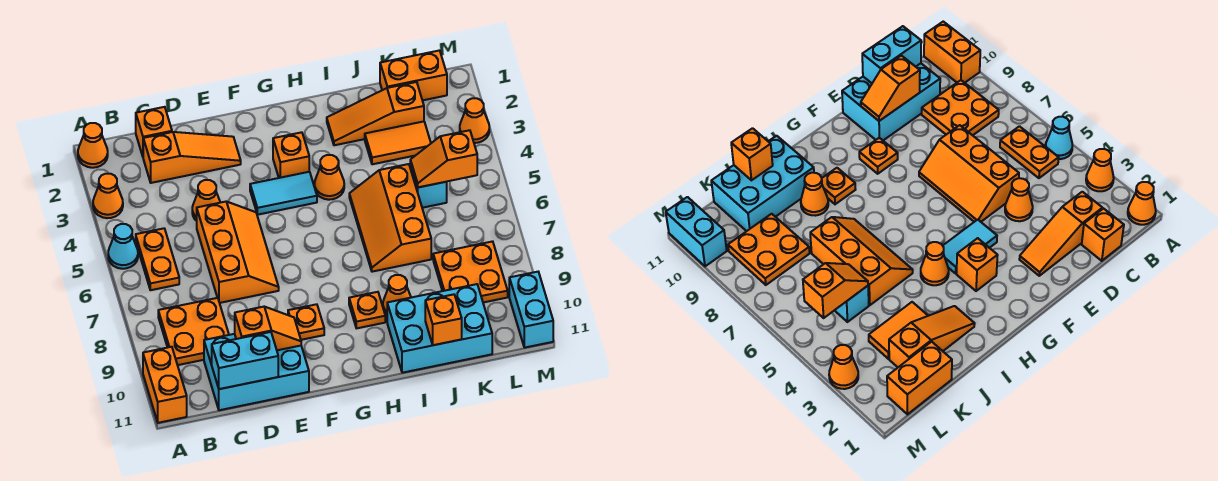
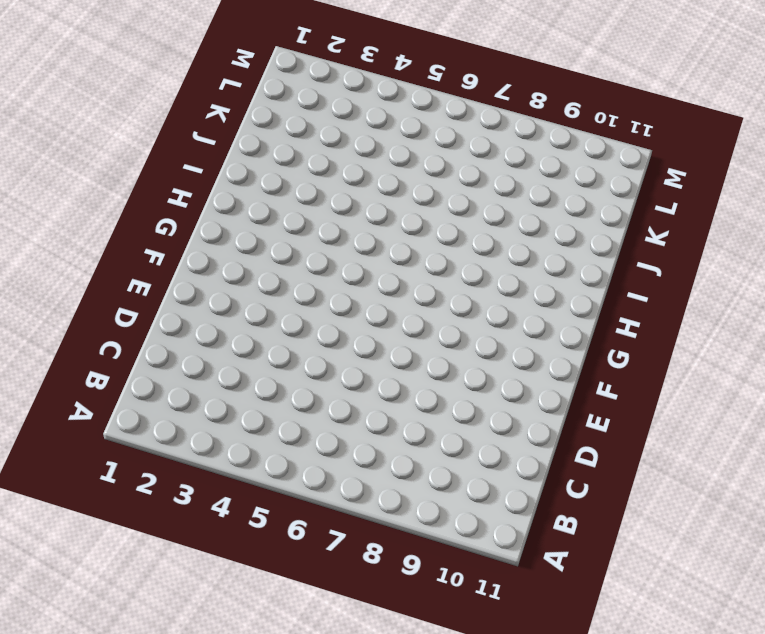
none -> orange 1x1 cone [78,123,108,168]
none -> orange 1x1 cone [93,174,123,218]
none -> cyan 1x1 cone [108,224,138,269]
none -> orange 1x2 brick [143,347,187,423]

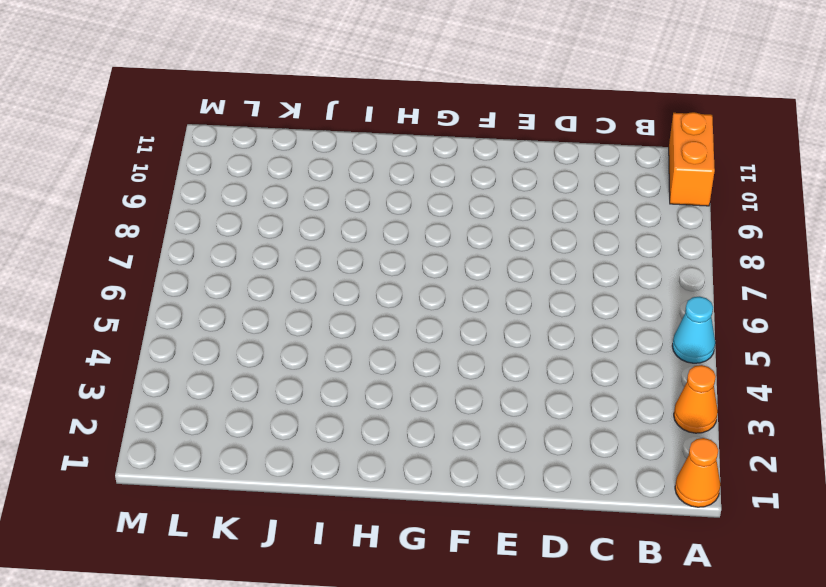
none -> orange 1x2 plate [136,228,179,290]
none -> orange 2x2 plate [158,298,229,365]
none -> orange 1x1 brick [136,107,172,156]
none -> orange 1x3 slope [143,132,241,183]

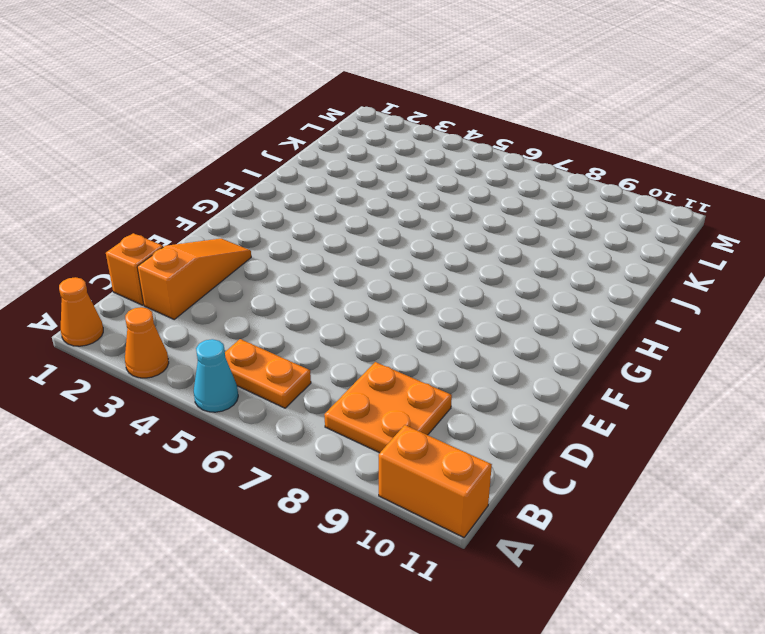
none -> cyan 2x3 brick [204,334,309,410]
none -> orange 1x1 cone [192,180,220,221]
none -> orange 2x3 slope [197,202,279,303]
none -> cyan 1x2 tile [250,172,317,215]

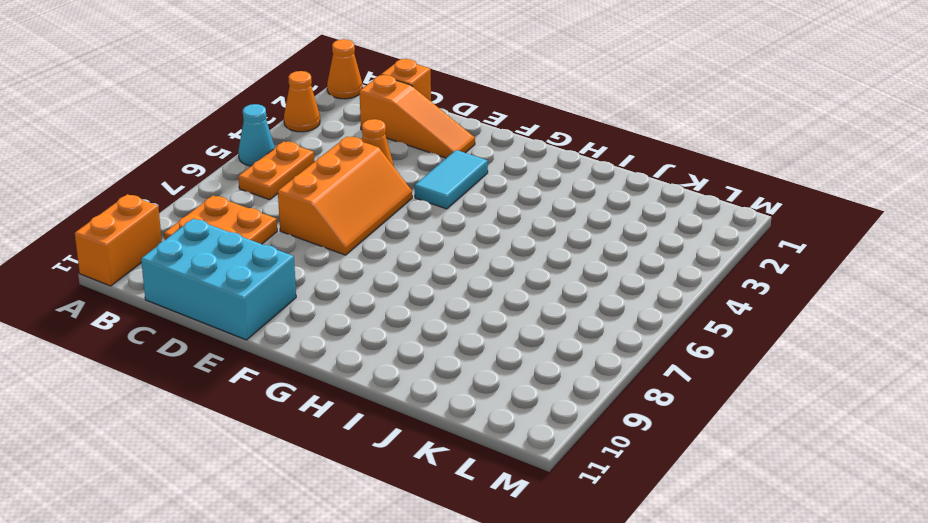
cyan 1x2 tile [415,150,488,209] -> cyan 1x2 tile turned to [250,172,317,215]
none -> orange 1x1 plate [288,304,324,340]
none -> orange 1x1 brick [273,132,309,178]
none -> orange 1x1 cone [314,155,344,200]
none -> orange 1x1 plate [349,292,385,328]

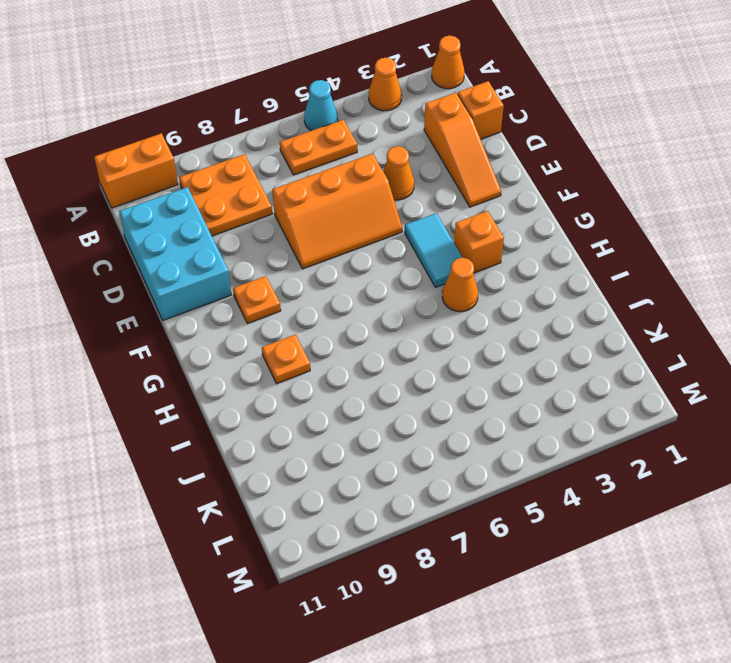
none -> orange 1x3 slope [327,82,424,145]
none -> orange 2x3 slope [349,164,431,272]
none -> orange 1x1 cone [383,275,411,315]
none -> cyan 2x3 brick [387,284,492,373]

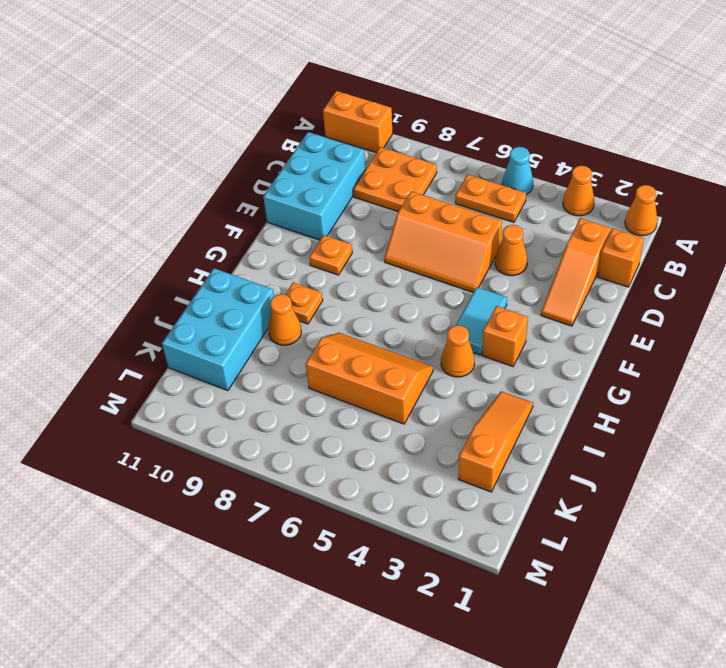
none -> orange 1x2 tile [365,122,431,164]
none -> orange 1x2 brick [380,50,447,100]
none -> cyan 1x1 brick [410,164,447,208]
none -> orange 2x2 plate [433,241,508,302]

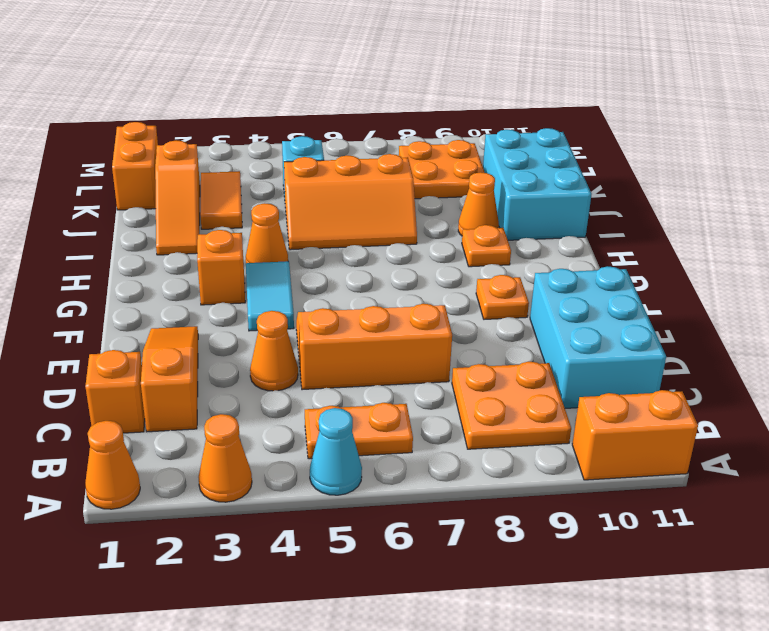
none -> orange 1x1 cone [460,98,489,143]
none -> cyan 1x2 brick [509,272,553,348]
none -> cyan 1x2 brick [212,332,278,389]
none -> orange 1x2 slope [235,307,301,350]

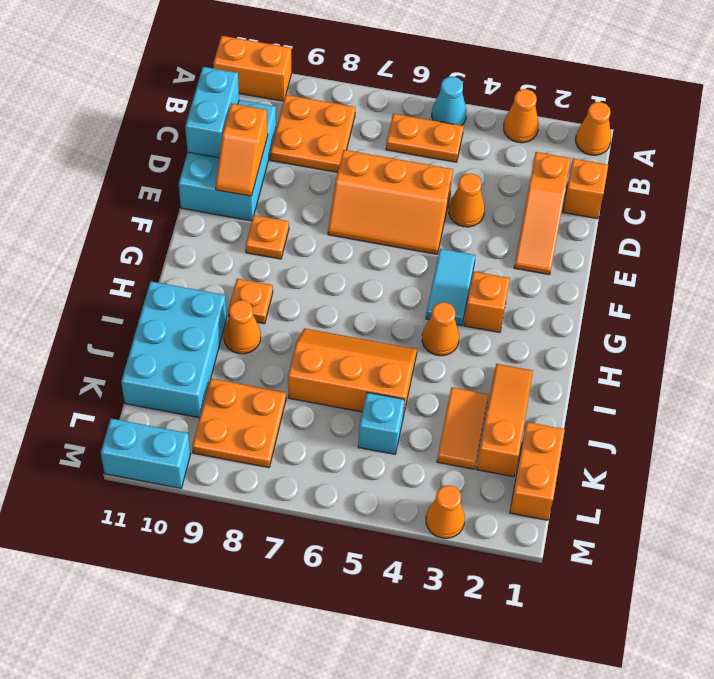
none -> orange 1x1 brick [425,294,462,345]
none -> orange 1x2 slope [410,130,477,187]

